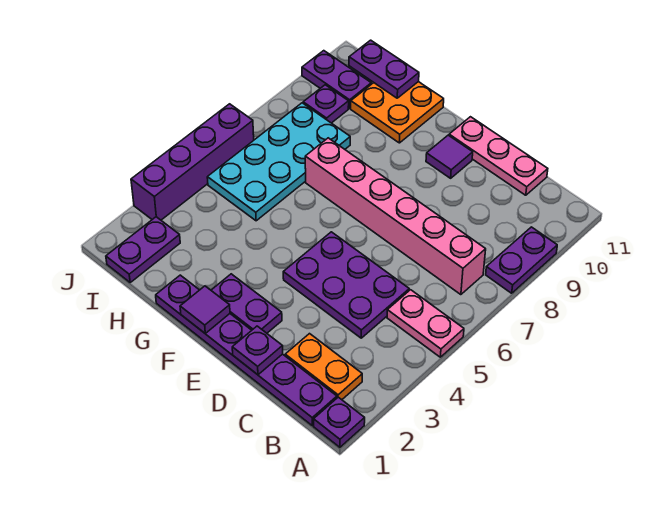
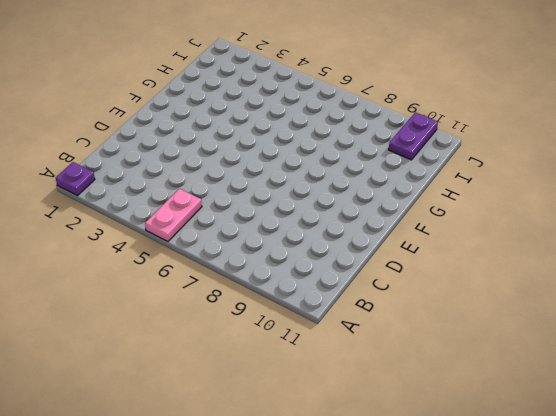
none -> purple 1x2 plate [486,227,557,293]
none -> purple 1x6 plate [156,275,337,426]
none -> orange 1x2 plate [285,334,362,400]

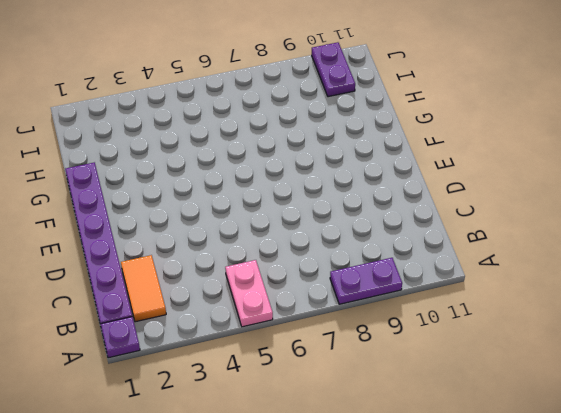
orange 1x2 tile [121,255,166,322] -> orange 1x2 plate [285,334,362,400]
none -> pink 1x6 brick [305,138,486,295]
none -> purple 2x3 plate [283,232,409,338]
none -> pink 1x3 plate [449,117,548,195]

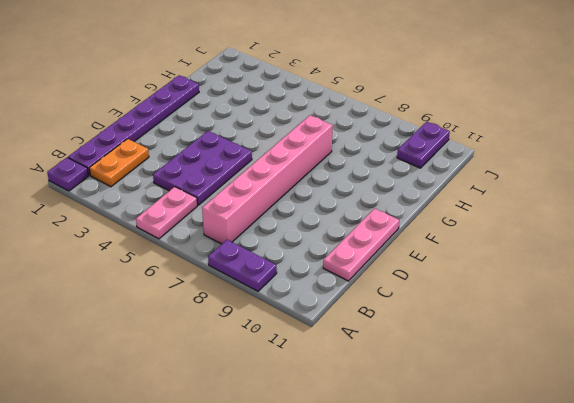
none -> purple 1x2 plate [211,274,282,333]
none -> purple 1x1 tile [426,135,473,178]
none -> orange 2x2 plate [351,82,444,143]

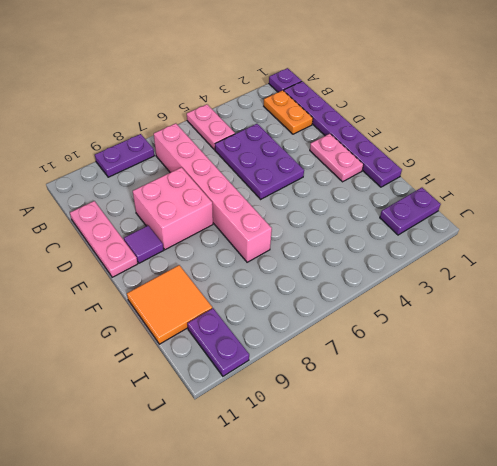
pink 2x2 brick [133,167,213,250] -> none
pink 1x2 plate [310,134,363,182] -> purple 1x2 plate [211,274,282,333]
orange 2x2 tile [127,265,212,344] -> orange 2x2 plate [351,82,444,143]
none -> cyan 2x4 plate [207,103,350,221]
none -> purple 1x1 plate [303,85,349,123]
none -> purple 1x4 brick [131,104,254,220]

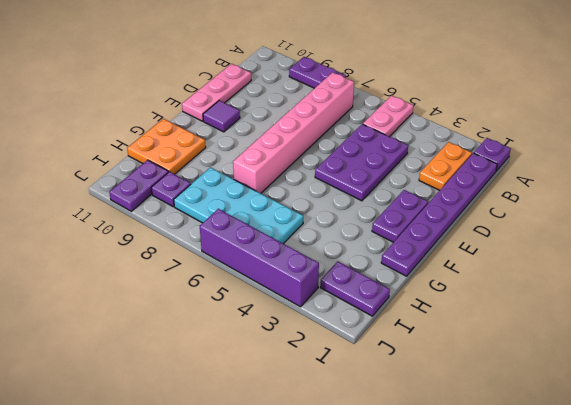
none -> purple 1x1 plate [232,326,283,375]
none -> purple 1x1 tile [180,286,230,334]
none -> purple 1x2 plate [349,40,419,98]

